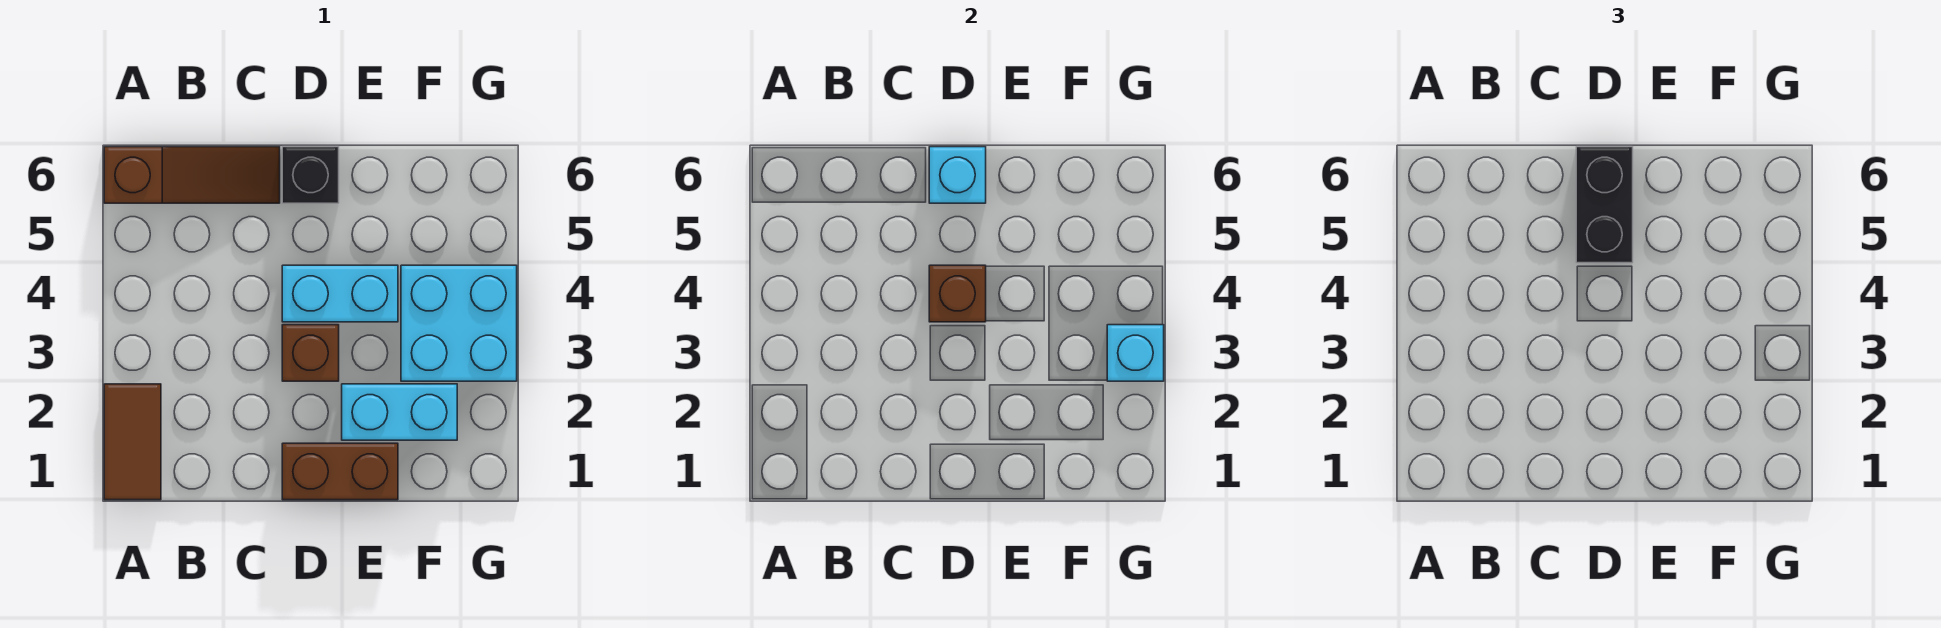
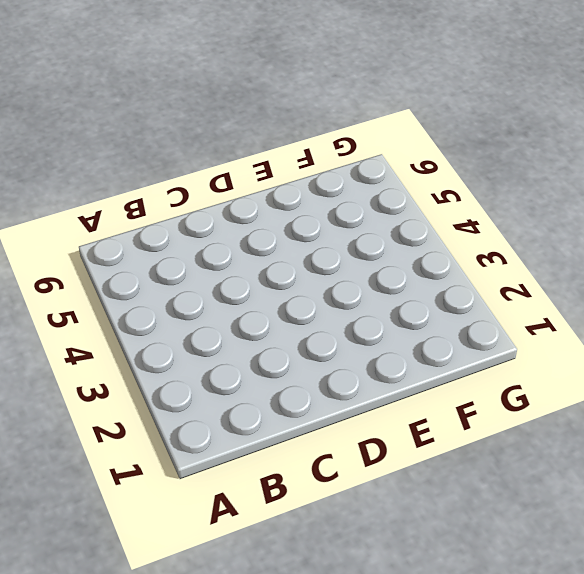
none -> brown 1x2 tile [104,384,161,500]
none -> brown 1x3 slope [104,147,280,203]
none -> brown 1x2 brick [282,443,398,500]

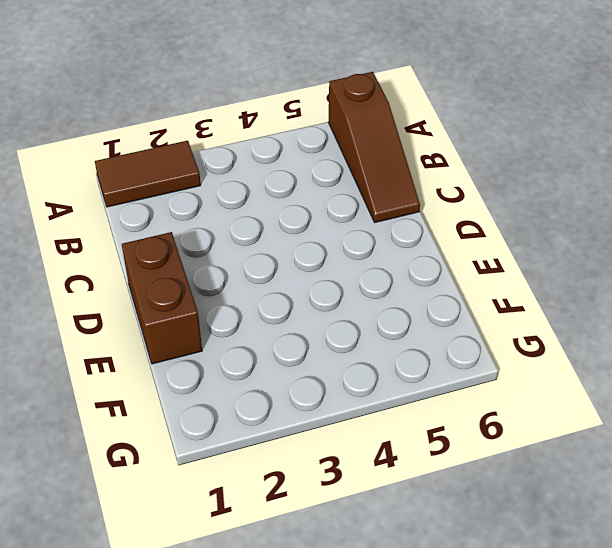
none -> brown 1x1 brick [282,325,339,381]
none -> cyan 1x2 brick [282,265,398,322]
none -> black 1x1 brick [282,147,339,203]

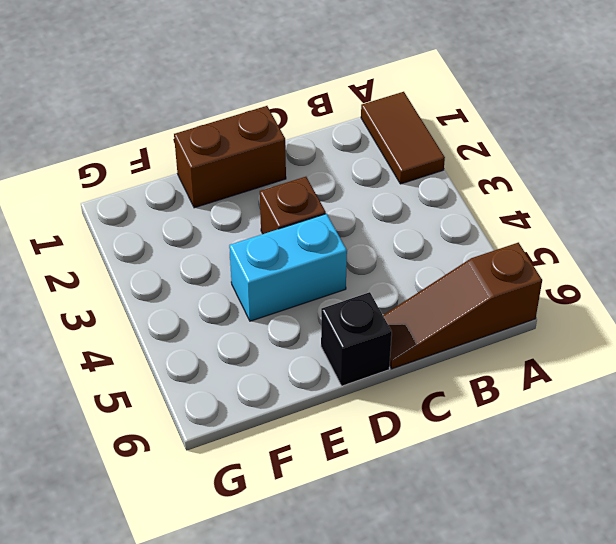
none -> cyan 1x2 brick [342,384,457,440]
none -> cyan 2x2 brick [401,265,517,381]
none -> brown 1x1 brick [929,265,986,322]

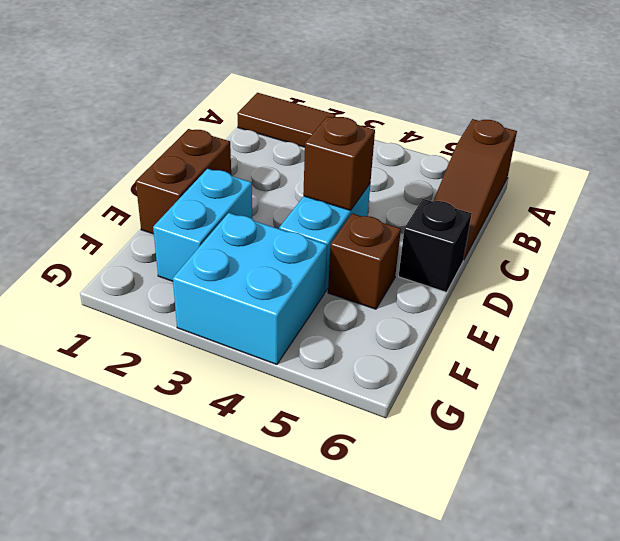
brown 1x1 brick [328,214,401,309] -> brown 1x1 brick moved to [282,325,339,381]
none -> cyan 1x1 brick [929,147,986,203]
none -> cyan 1x1 brick [1107,325,1164,381]
none -> black 1x2 brick [1576,147,1633,263]

